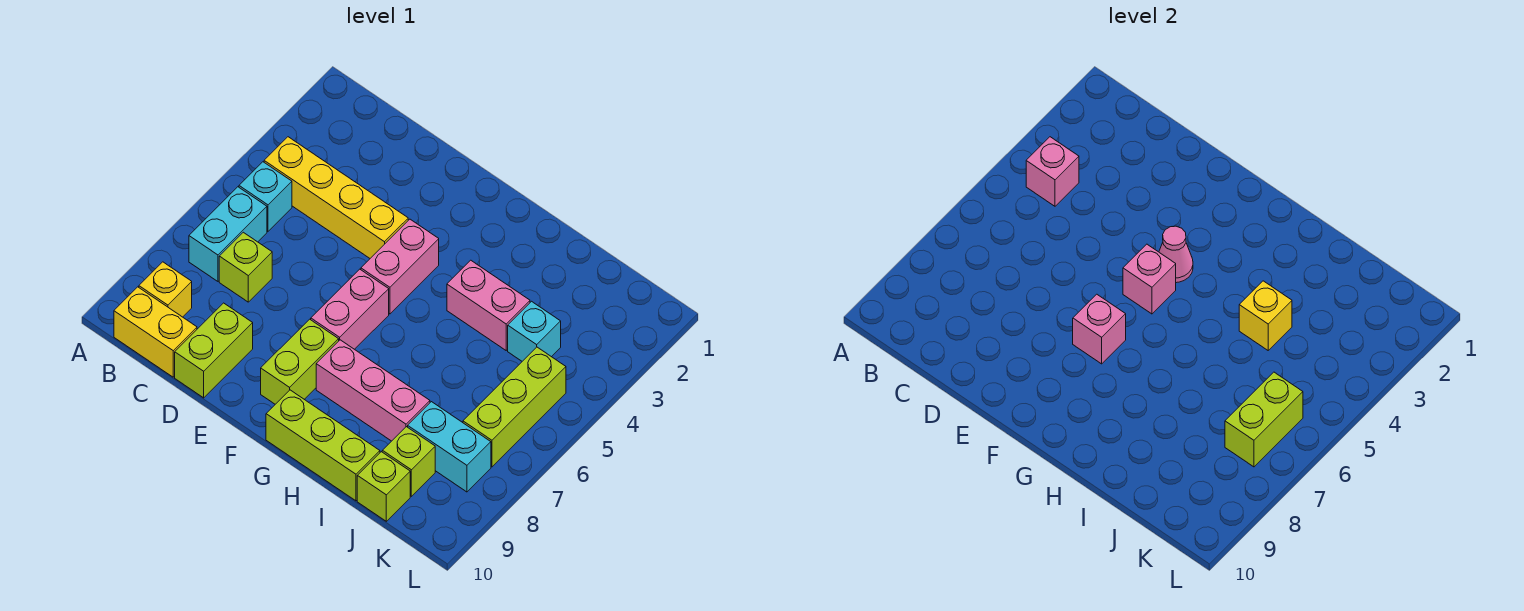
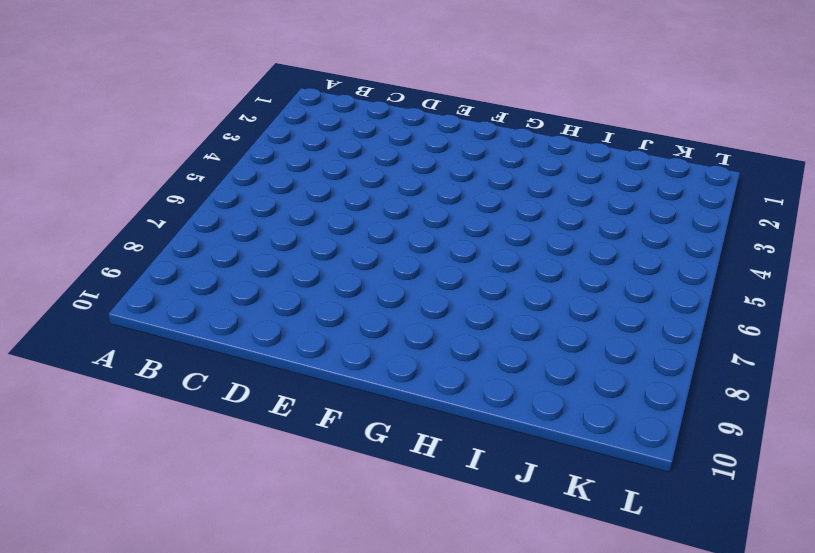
none -> yellow 1x4 brick [264,137,408,258]
none -> cyan 1x1 brick [239,162,292,231]
none -> cyan 1x2 brick [189,187,267,281]

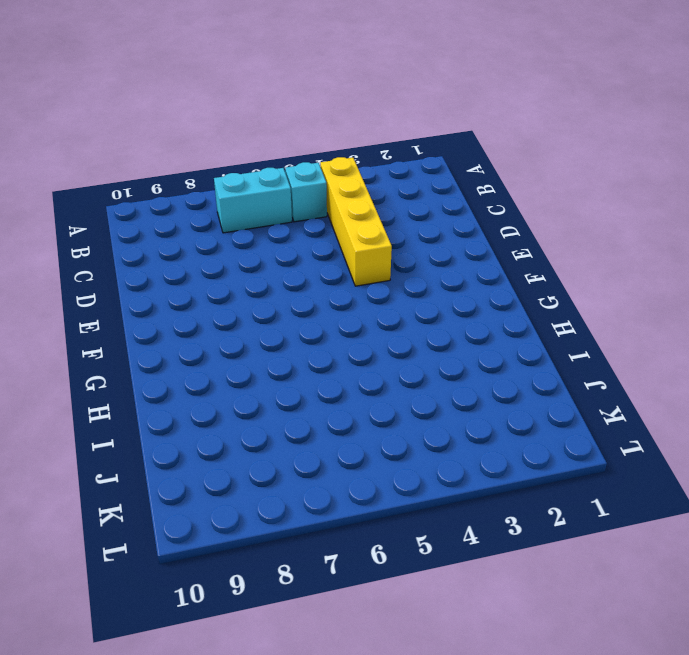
none -> yellow 1x1 brick [139,262,192,317]
none -> yellow 1x2 brick [114,287,197,377]
none -> lime 1x1 brick [219,232,272,302]

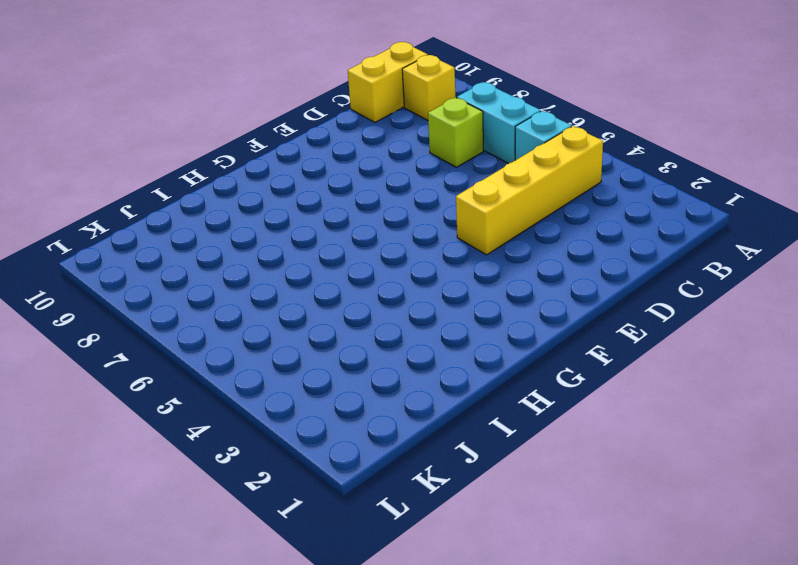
none -> lime 1x2 brick [175,303,253,398]
none -> pink 1x2 brick [361,219,439,314]
none -> pink 1x2 brick [311,269,389,349]

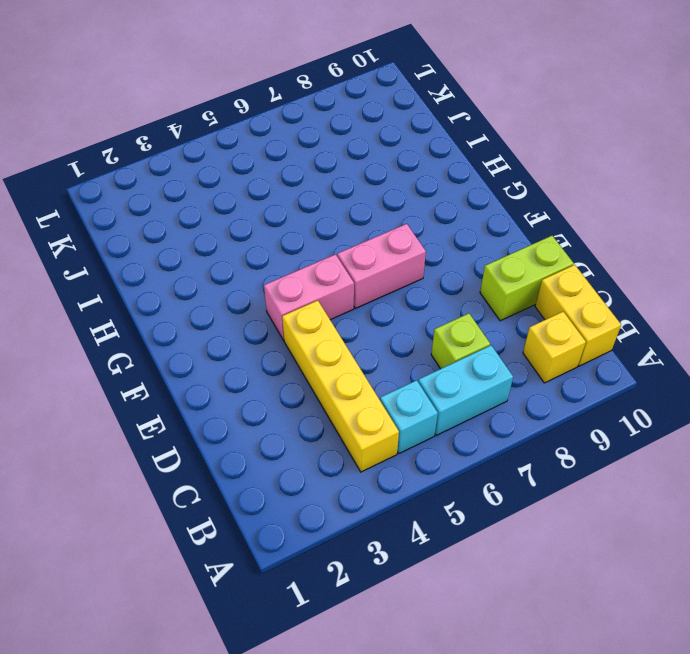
none -> lime 1x2 brick [261,319,339,404]
none -> pink 1x3 brick [316,340,430,441]
none -> lime 1x3 brick [266,390,380,501]

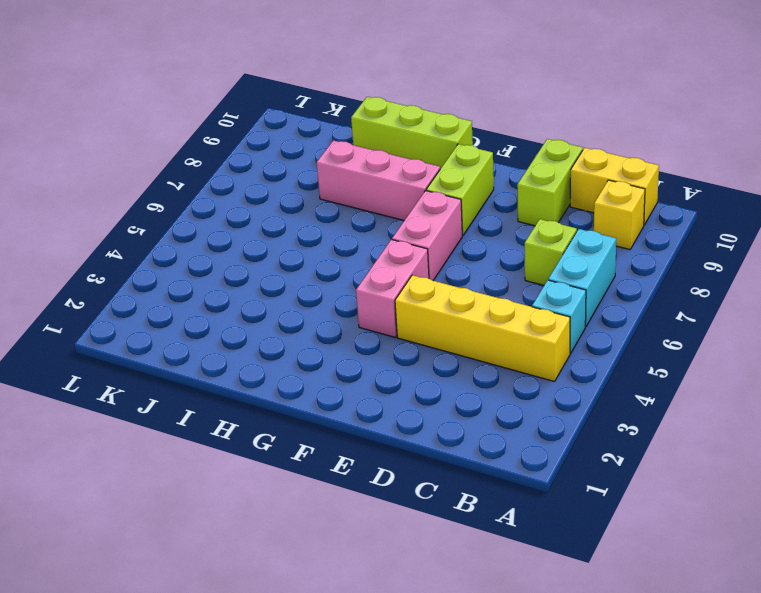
none -> pink 1x2 brick [447,260,530,350]
none -> cyan 1x1 brick [508,301,561,361]
none -> cyan 1x2 brick [408,402,491,492]

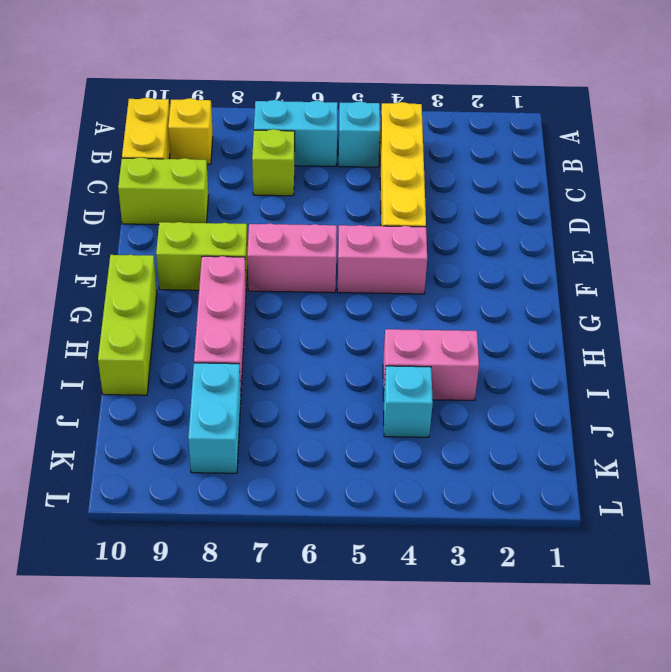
pink 1x2 brick [383,329,479,400] -> pink 1x2 brick turned to [447,260,530,350]
none -> lime 1x1 brick [382,427,435,496]
none -> lime 1x1 brick [357,452,410,521]
none -> lime 1x3 brick [463,347,566,467]

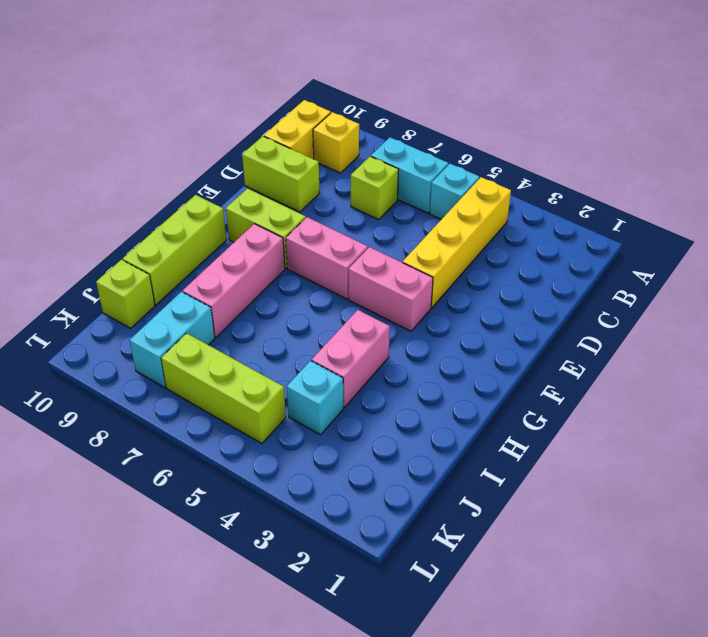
none -> lime 1x1 brick [382,427,435,496]
none -> pink 1x1 brick [1026,137,1079,206]
none -> pink 1x1 cone [1159,226,1193,283]

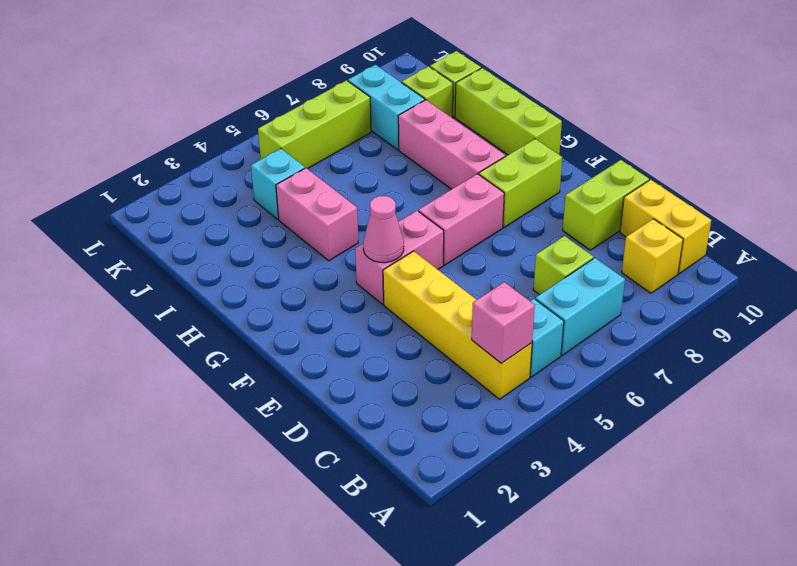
none -> pink 1x1 brick [1123,244,1176,314]
none -> pink 1x1 brick [1073,294,1126,364]
none -> yellow 1x1 brick [1239,281,1292,350]

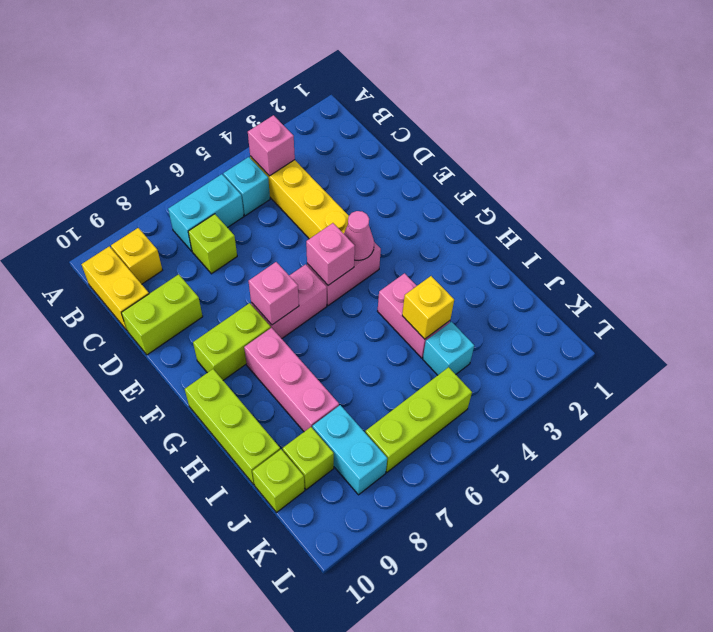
none -> lime 1x2 brick [1225,372,1303,467]

